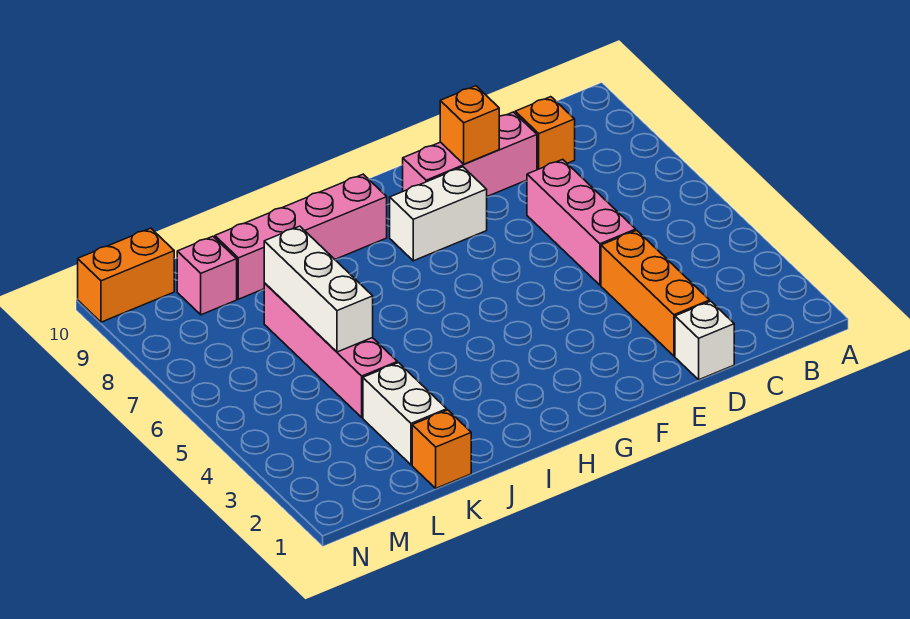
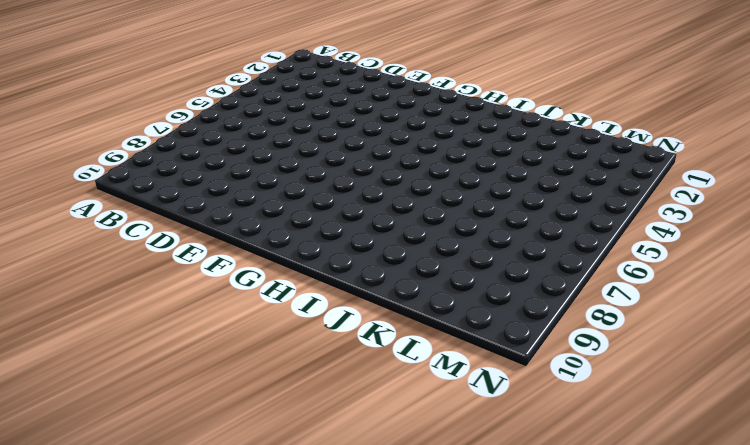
none -> orange 1x1 brick [515,97,575,170]
none -> white 1x1 brick [675,301,734,380]
none -> orange 1x3 brick [601,230,710,356]

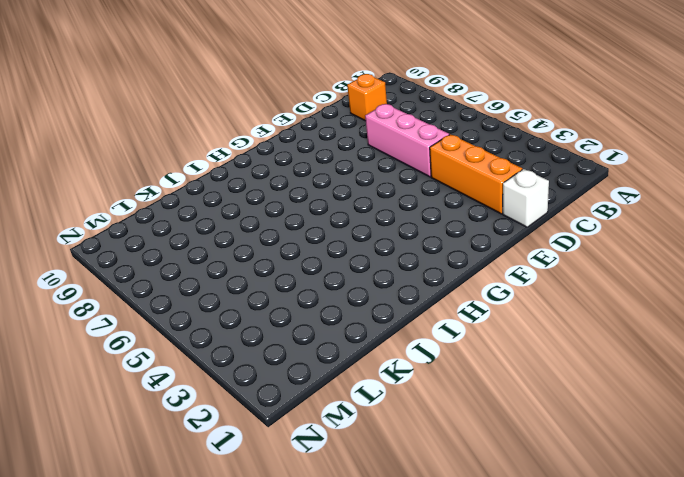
none -> pink 1x3 brick [403,112,537,196]
none -> white 1x2 brick [390,167,487,261]
none -> pink 1x4 brick [215,174,387,299]

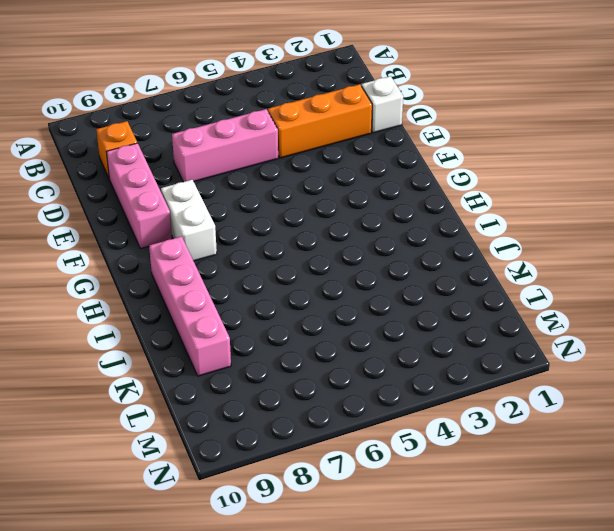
none -> orange 1x1 brick [412,410,471,488]
none -> white 1x2 brick [363,363,447,465]
none -> pink 1x4 brick [264,283,397,417]

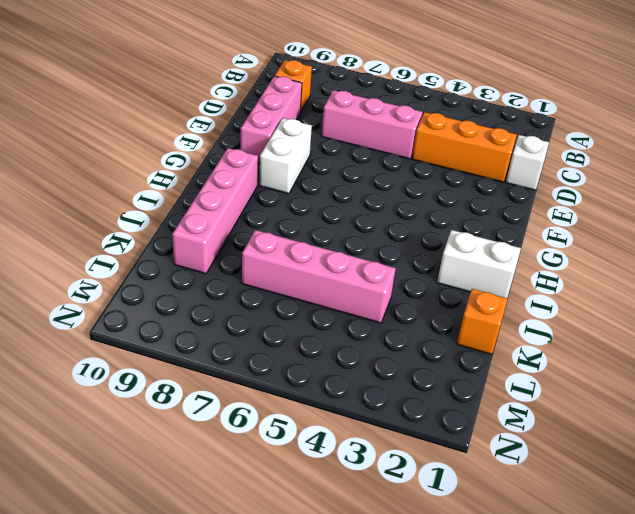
white 1x2 brick [437,230,521,298] -> white 1x2 brick moved to [363,363,447,465]
none -> pink 1x1 brick [177,236,237,315]
none -> orange 1x2 brick [78,228,174,322]
none -> orange 1x1 brick [440,86,499,164]

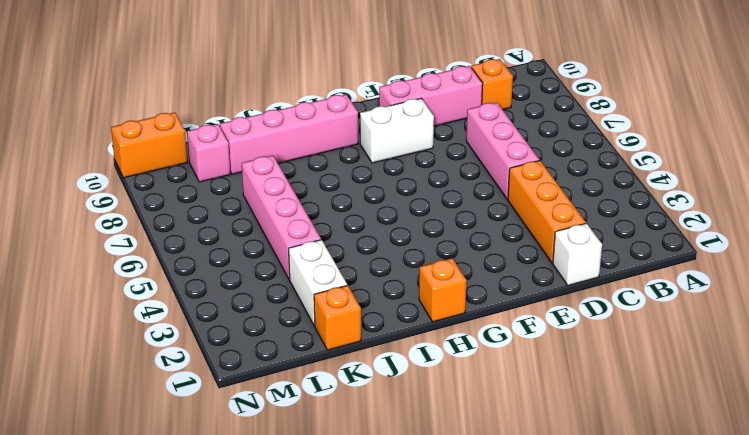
orange 1x1 brick [419,258,467,322] -> orange 1x1 brick moved to [440,86,499,164]
none -> white 1x3 brick [264,226,373,352]

